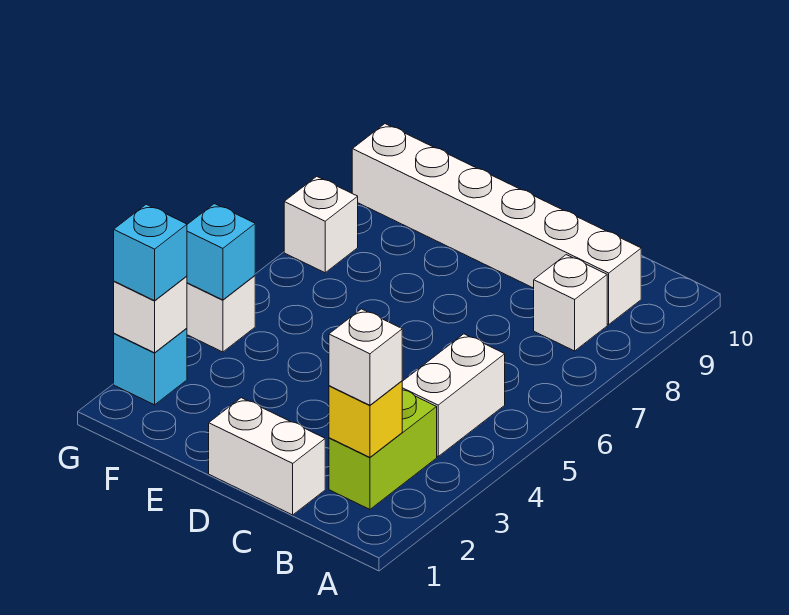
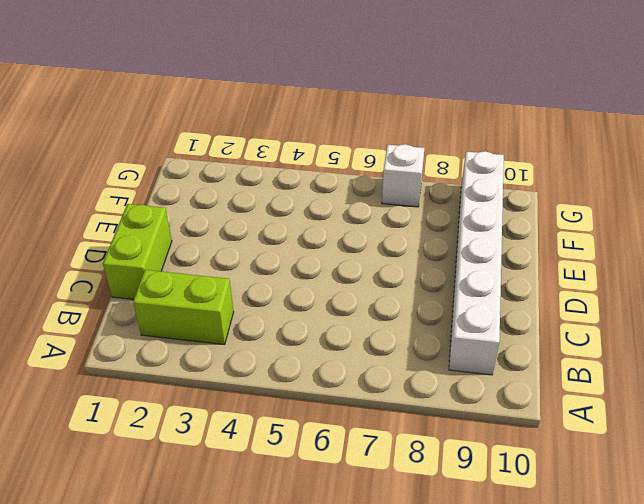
lime 1x2 brick [103,204,172,300] -> white 1x2 brick [209,398,325,515]
none -> white 1x2 brick [402,334,505,456]
none -> white 1x1 brick [534,255,607,351]
none -> cyan 1x1 brick [114,328,187,405]

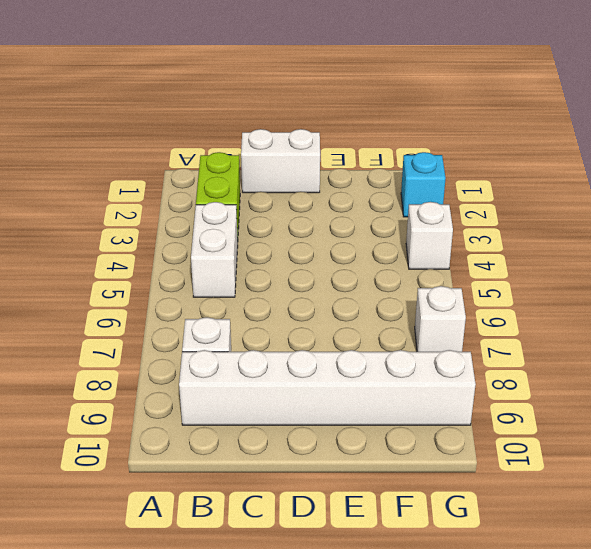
none -> yellow 1x1 brick [329,381,402,457]
none -> white 1x1 brick [114,276,187,353]
none -> cyan 1x1 brick [187,204,255,300]

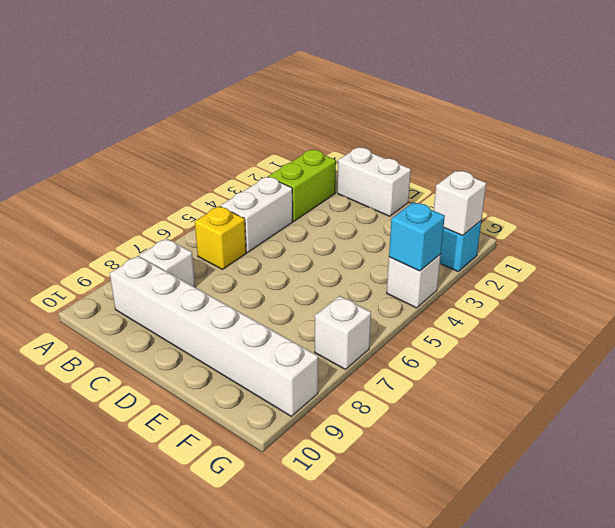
yellow 1x1 brick [195,206,246,269] -> yellow 1x1 brick moved to [329,381,402,457]
none -> white 1x1 brick [329,309,402,405]
none -> cyan 1x1 brick [114,204,187,301]

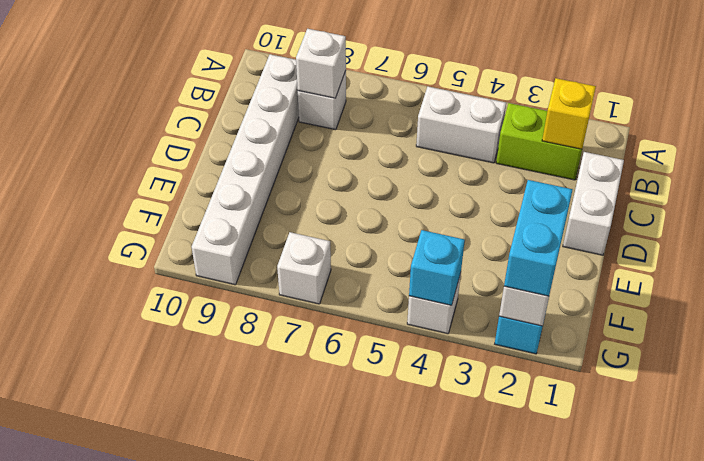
white 1x1 brick [296,29,346,98] -> white 1x1 brick moved to [329,309,402,405]
cyan 1x2 brick [504,180,573,296] -> cyan 1x1 brick [114,204,187,301]

